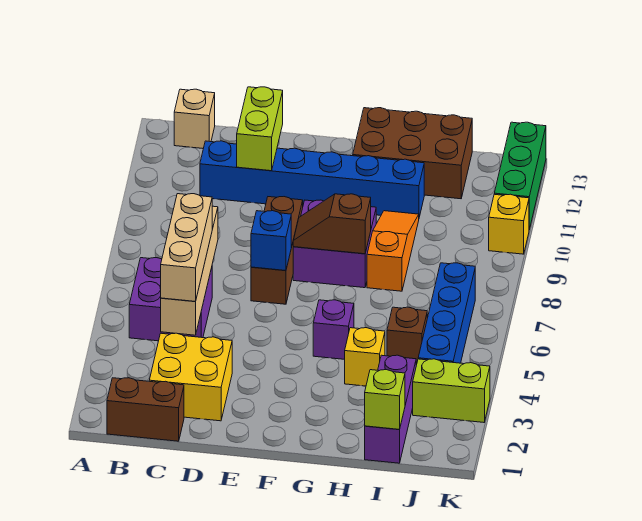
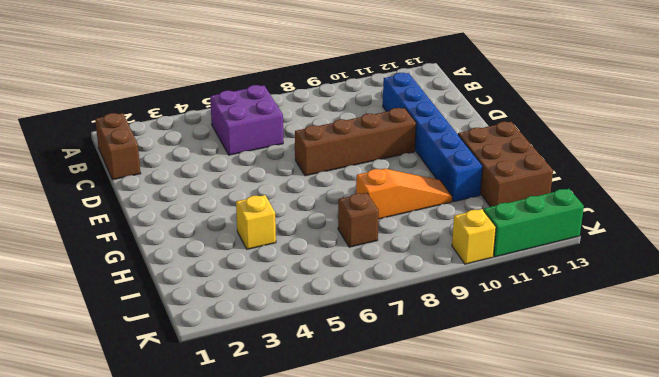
brown 1x4 brick [295,108,416,176] -> brown 1x3 brick [251,197,303,304]
brown 1x1 brick [338,193,379,247] -> brown 1x1 brick moved to [387,307,427,365]
none -> tan 1x1 brick [174,89,215,149]
none -> yellow 2x2 brick [149,333,232,421]
none -> purple 2x2 brick [293,200,376,288]

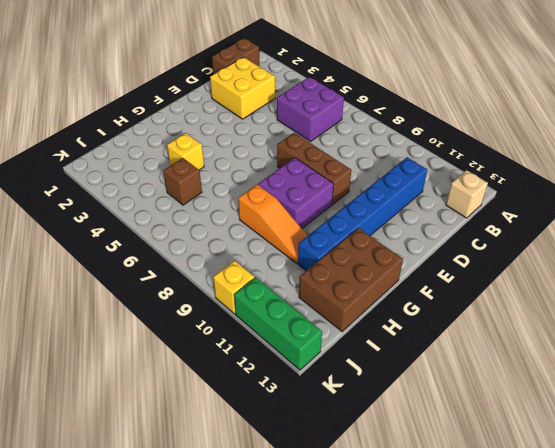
none -> purple 1x1 brick [313,300,354,359]
none -> purple 1x3 brick [365,355,416,463]
none -> lime 1x2 brick [413,359,490,422]

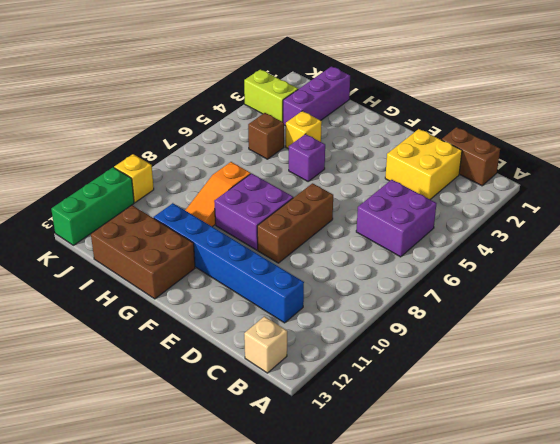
none -> blue 1x4 brick [418,263,475,363]
none -> tan 1x4 brick [161,206,218,335]
none -> lime 1x2 brick [237,87,283,171]

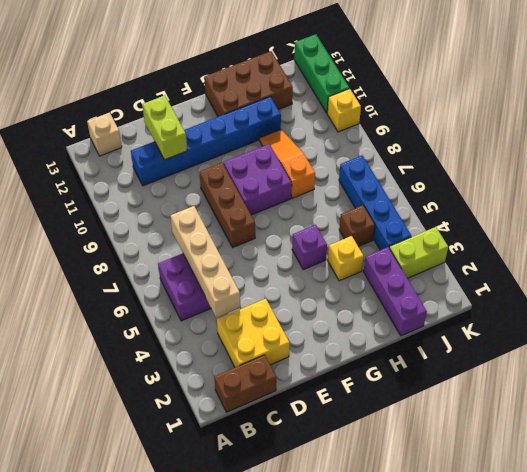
none -> blue 1x1 brick [251,211,291,271]
none -> brown 1x2 slope [293,194,371,254]
none -> lime 1x1 brick [365,370,405,429]

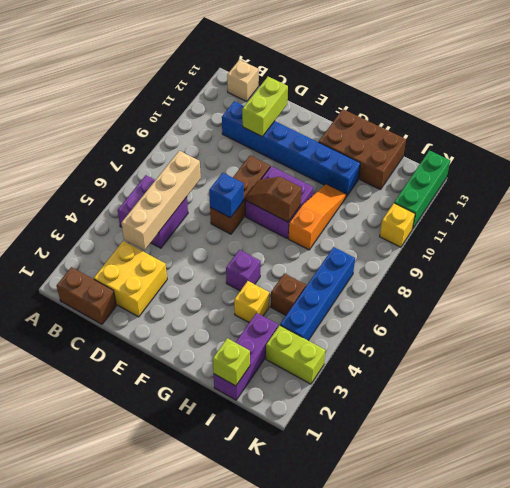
none -> tan 1x3 brick [161,194,212,302]

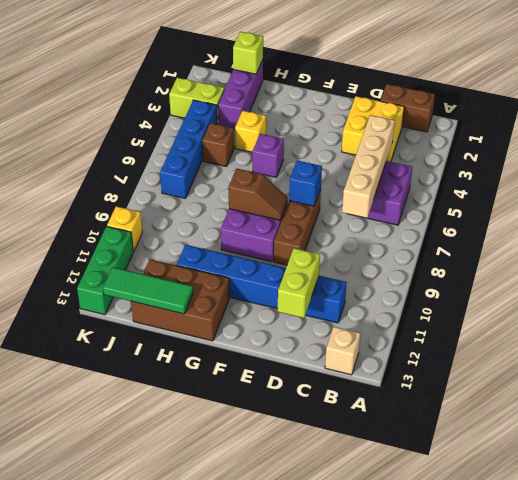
green 1x3 tile [103,267,193,314] -> none
none -> orange 1x3 slope [367,211,419,291]
none -> tan 1x3 brick [161,194,212,302]

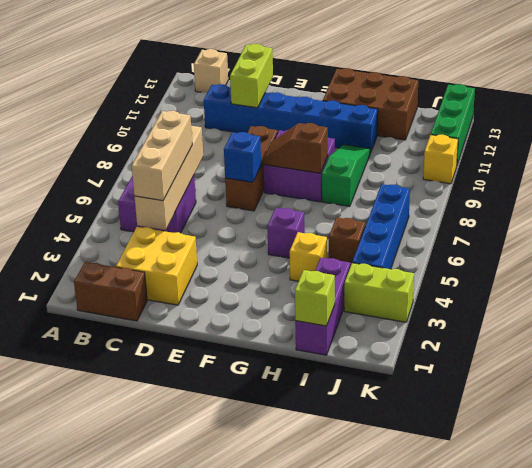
green 1x3 slope [322,145,370,206] -> orange 1x3 slope [367,211,419,291]

